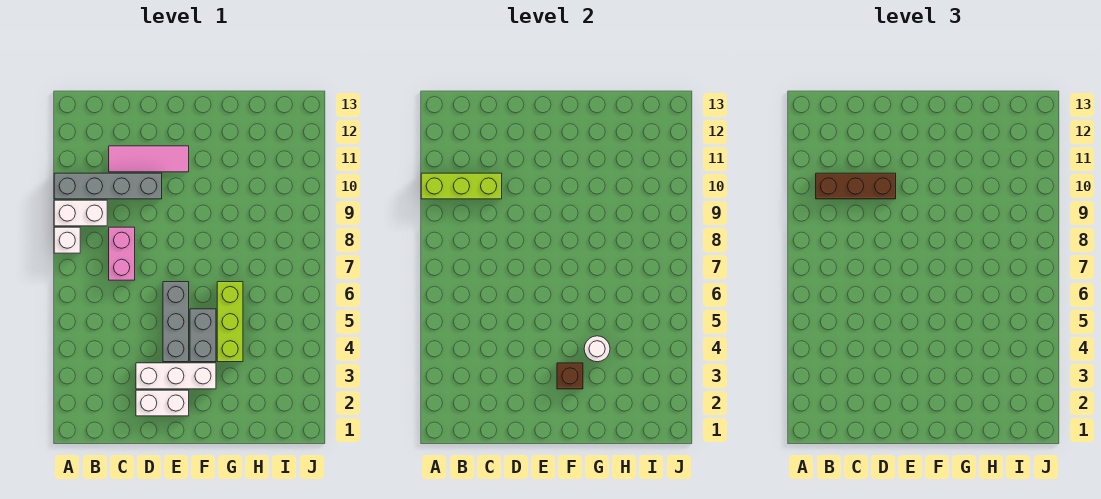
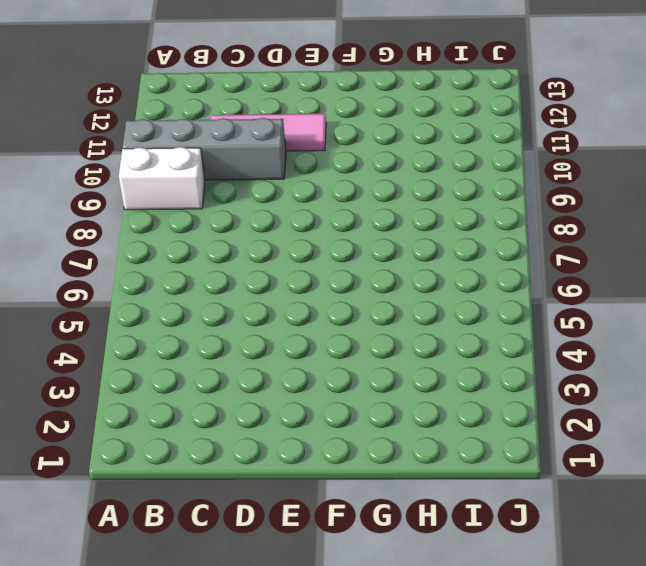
none -> white 1x1 brick [54,227,80,253]
none -> pink 1x2 brick [109,227,135,280]
none -> white 1x2 brick [136,390,189,416]

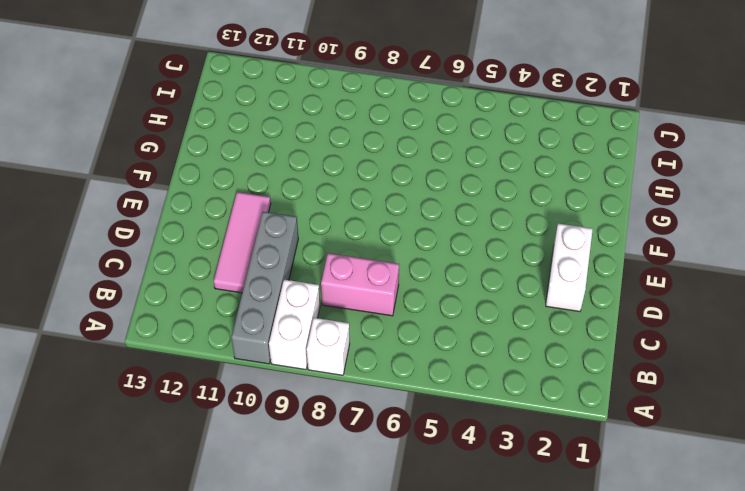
none -> white 1x3 brick [136,363,216,389]
none -> grey 1x3 brick [163,282,189,362]
none -> grey 1x2 brick [190,309,216,362]

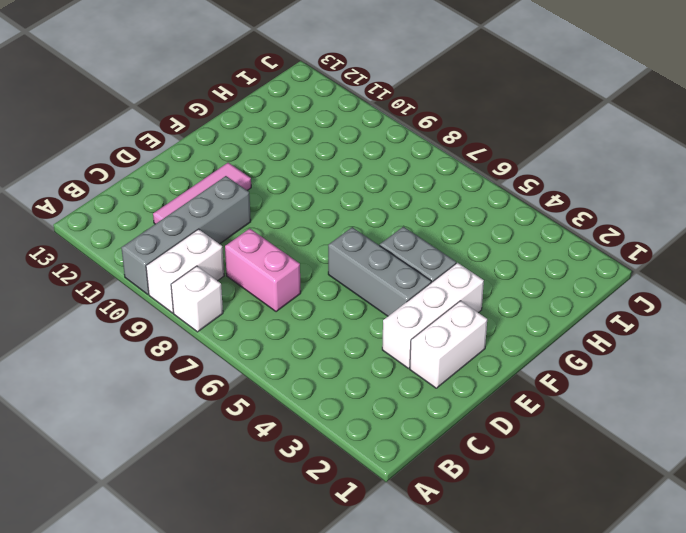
none -> lime 1x3 brick [217,282,243,362]
none -> lime 1x3 brick [421,173,502,199]
none -> brown 1x1 brick [557,363,583,389]

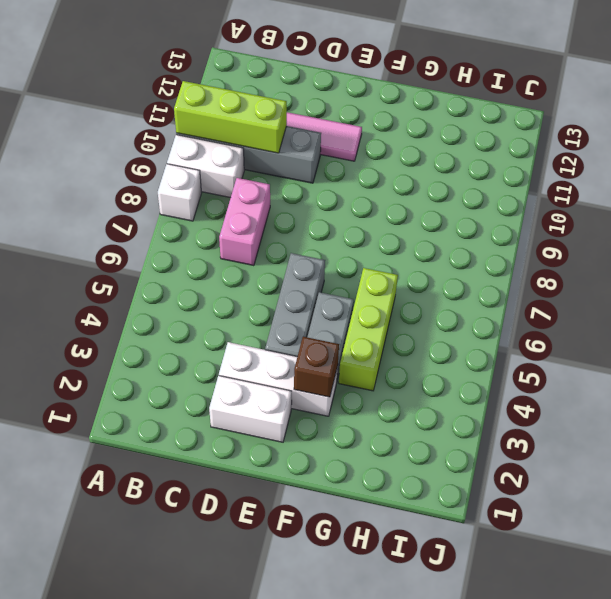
none -> white 1x1 round brick [584,336,610,362]
none -> brown 1x3 brick [816,173,896,199]

